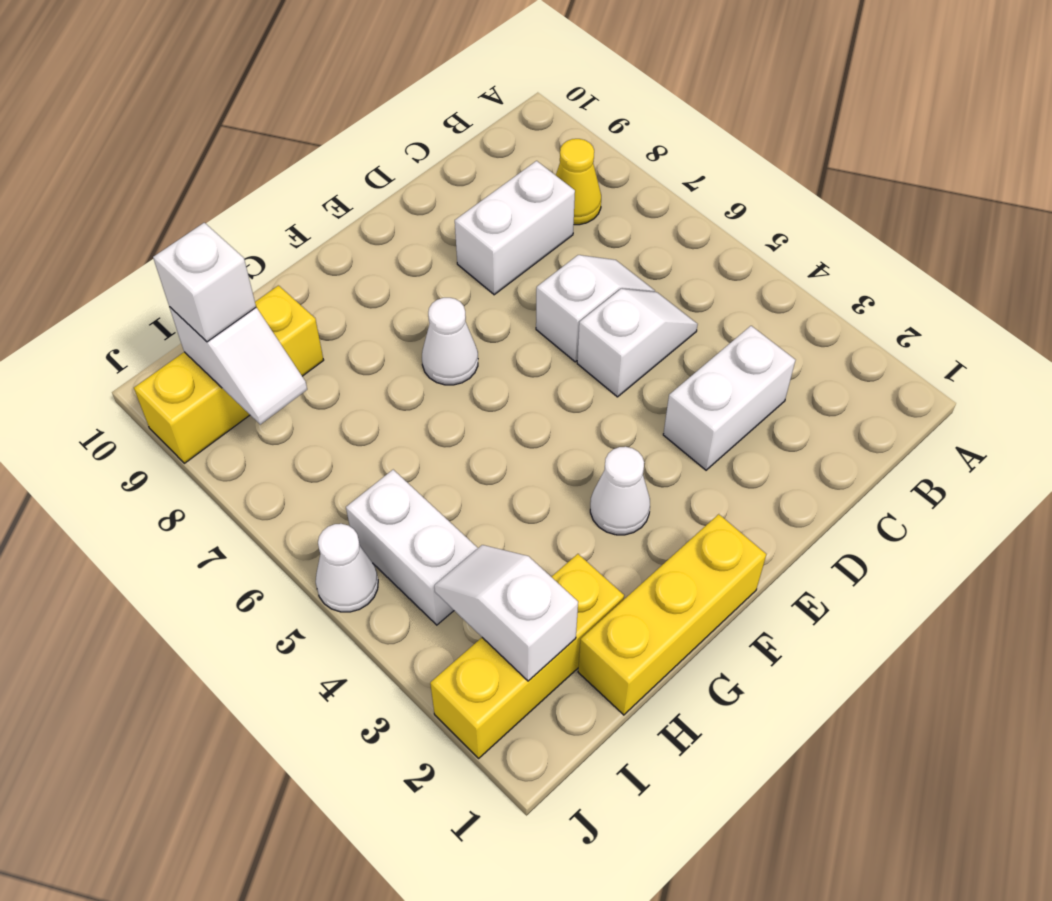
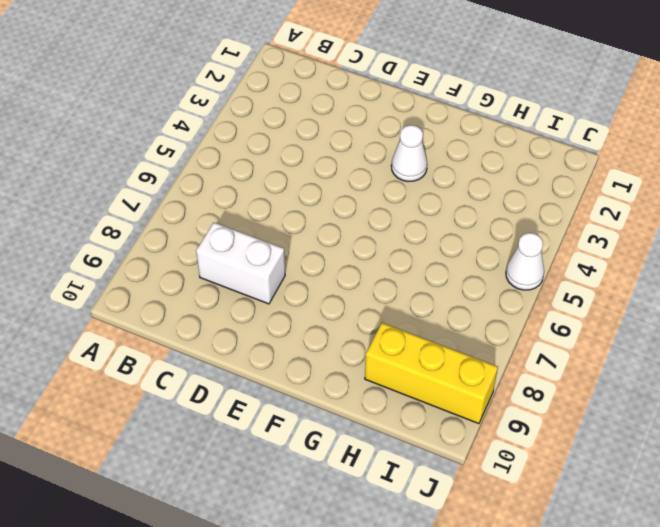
none -> yellow 1x1 cone [556,139,601,225]
none -> white 1x2 brick [663,326,795,470]
none -> white 1x2 slope [577,289,698,397]

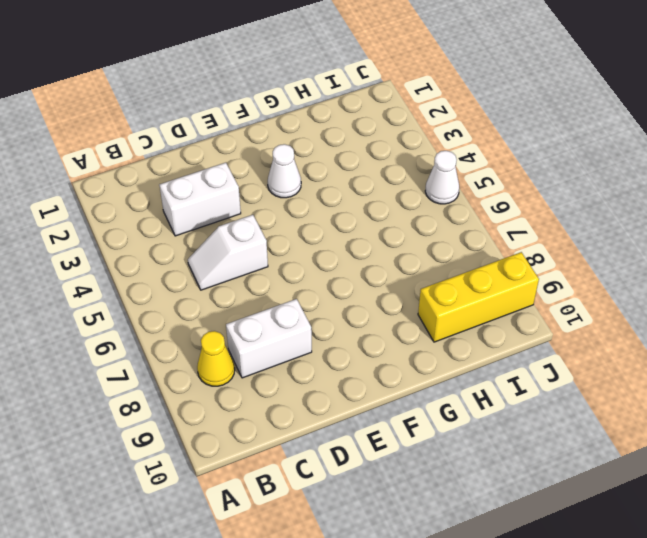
none -> white 1x2 slope [536,255,655,362]
none -> yellow 1x3 brick [578,514,766,715]
none -> white 1x1 cone [422,298,478,385]

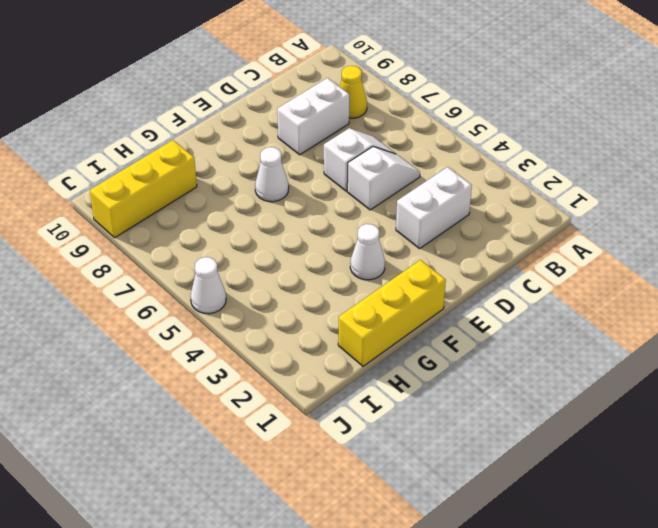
none -> yellow 1x3 brick [430,554,624,758]
none -> white 1x2 brick [346,470,478,625]
none -> white 1x2 slope [434,545,578,681]

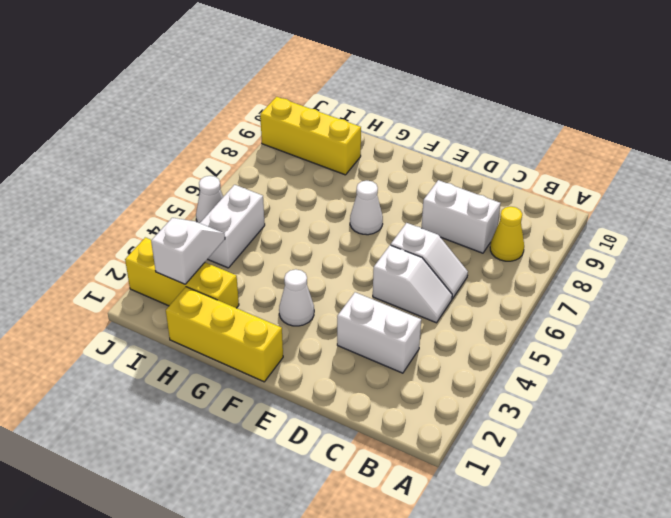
none -> white 1x2 slope [169,307,307,425]
none -> white 1x1 brick [153,223,256,342]

